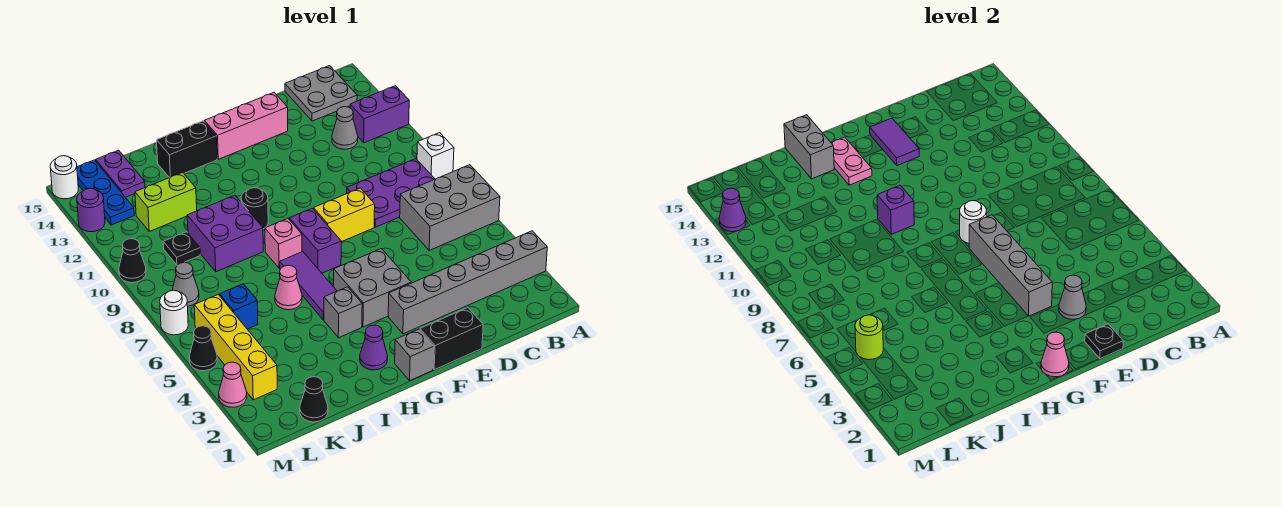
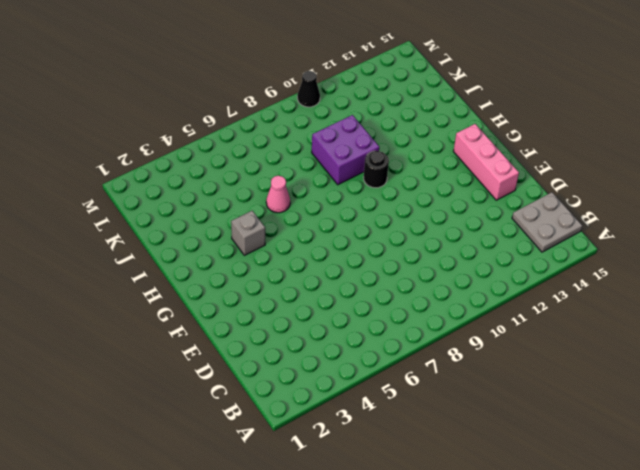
none -> grey 1x6 brick [388,231,547,334]
none -> grey 2x3 brick [400,165,500,250]
none -> white 1x1 brick [417,133,454,179]
none -> purple 1x2 brick [350,86,409,143]

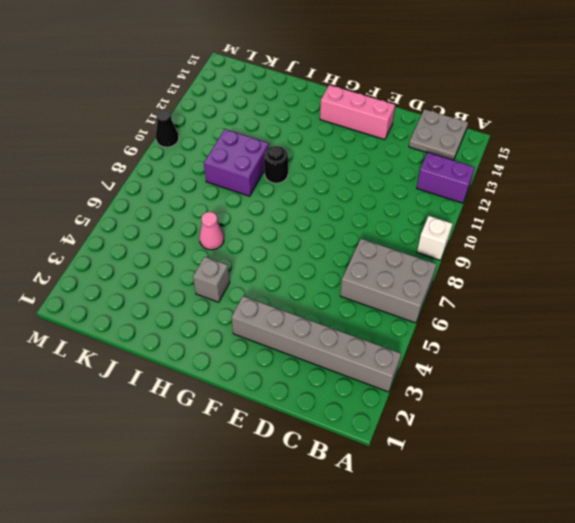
none -> purple 2x3 plate [347,159,435,227]
none -> grey 1x1 cone [332,107,358,149]
none -> black 1x2 brick [420,307,483,370]
none -> yellow 1x2 brick [314,188,375,242]

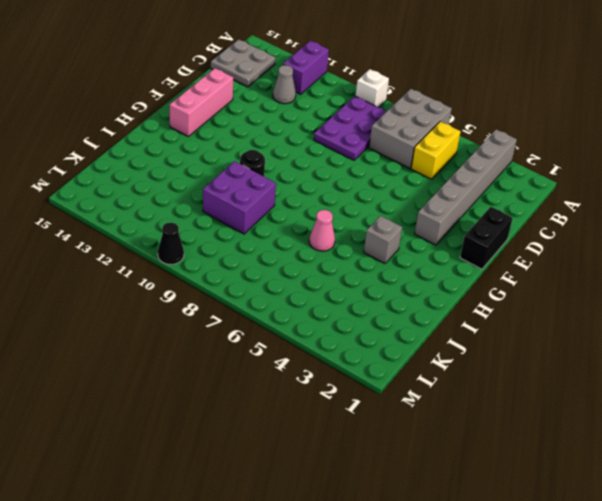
yellow 1x2 brick [411,121,461,179] -> yellow 1x2 brick moved to [314,188,375,242]
none -> grey 2x2 brick [334,249,411,327]
none -> grey 1x1 brick [395,329,434,380]
none -> purple 1x2 brick [289,208,341,273]
none -> purple 1x1 cone [360,325,387,370]

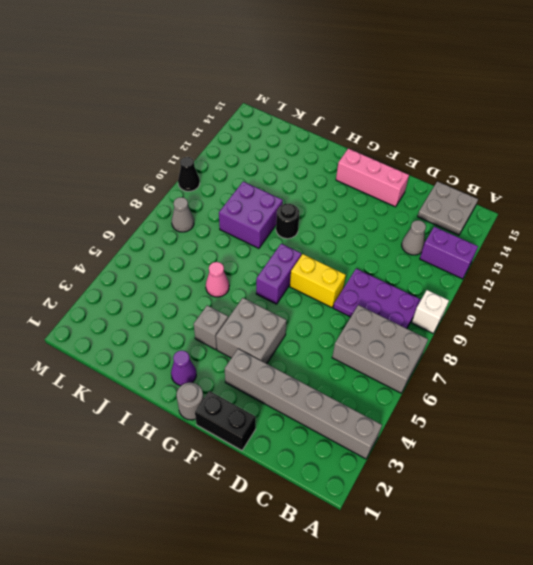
grey 1x1 round brick [176,382,204,420] -> grey 1x1 brick [395,329,434,380]
none -> purple 1x3 tile [280,252,337,320]
none -> pink 1x1 brick [265,219,302,268]
none -> black 1x2 brick [157,121,217,178]
none -> lime 1x2 brick [135,172,197,231]

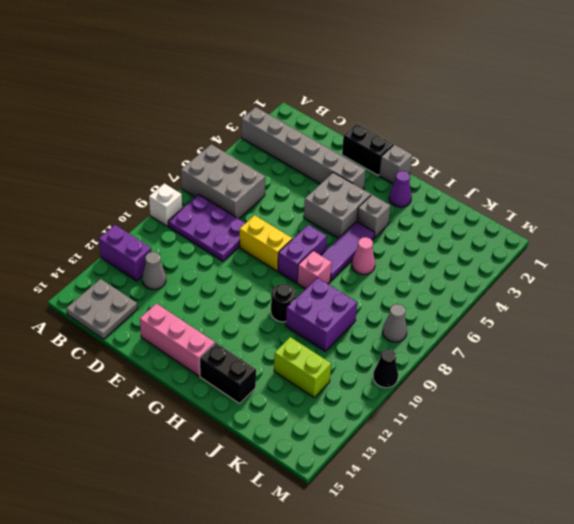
none -> black 1x1 cone [300,377,328,422]
none -> blue 1x1 brick [219,284,258,329]
none -> black 1x1 plate [163,232,200,265]
none -> purple 1x2 plate [96,150,145,197]

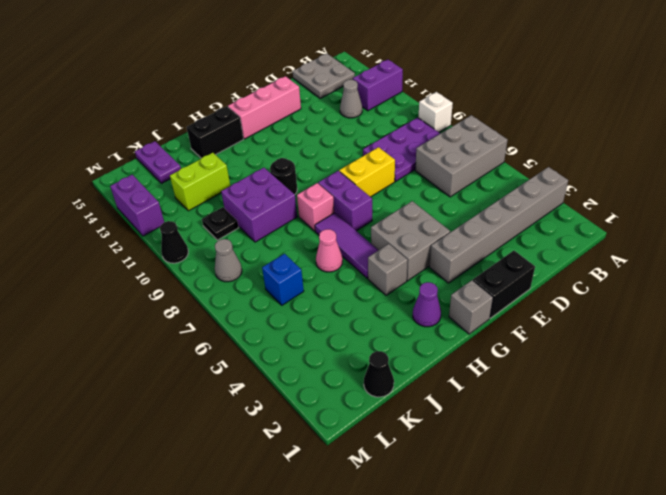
purple 1x2 brick [110,175,164,236] -> purple 1x1 round brick [77,188,105,232]
none -> yellow 1x4 brick [194,295,277,400]
none -> blue 1x3 plate [77,160,134,225]
none -> pink 1x1 cone [219,362,247,407]
none -> black 1x1 cone [189,326,217,371]

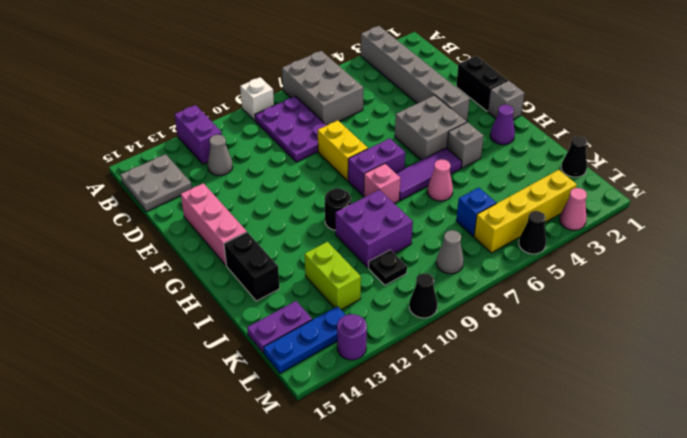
none -> white 1x1 round brick [160,290,188,335]
none -> white 1x1 round brick [50,156,78,199]
none -> black 1x1 plate [1085,324,1123,359]
none -> grey 1x1 cone [1059,275,1086,319]

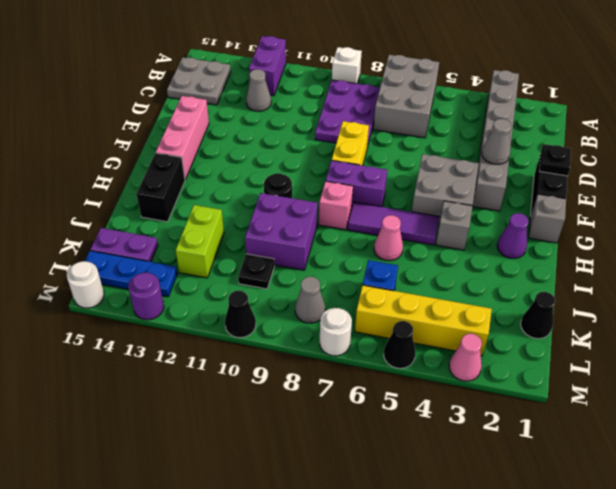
none -> grey 1x4 brick [969,215,1052,316]
none -> white 1x1 round brick [960,201,986,243]
none -> purple 1x2 tile [870,118,919,166]
none -> pink 1x1 cone [1041,332,1069,377]

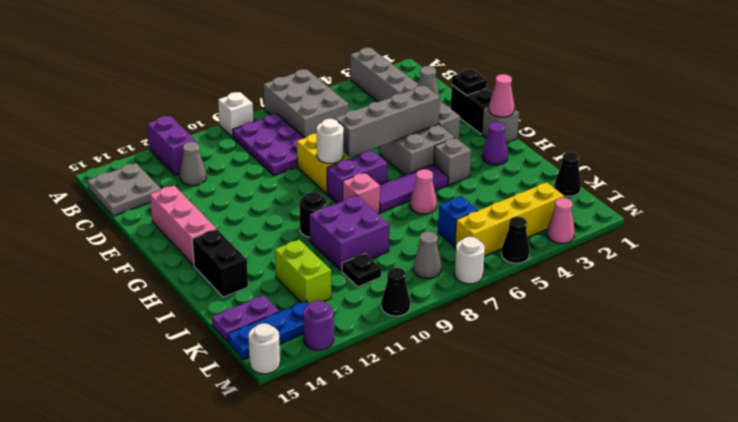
none -> purple 1x2 tile [870,118,919,166]
none -> purple 1x1 brick [877,185,914,234]
none -> pink 1x2 plate [832,137,872,185]
none -> grey 1x2 brick [784,115,834,179]

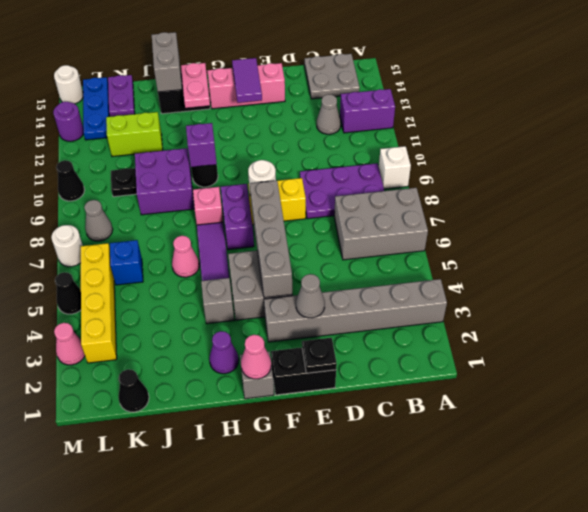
none -> lime 1x1 round brick [855,315,883,360]
none -> purple 1x1 cone [719,188,746,232]

